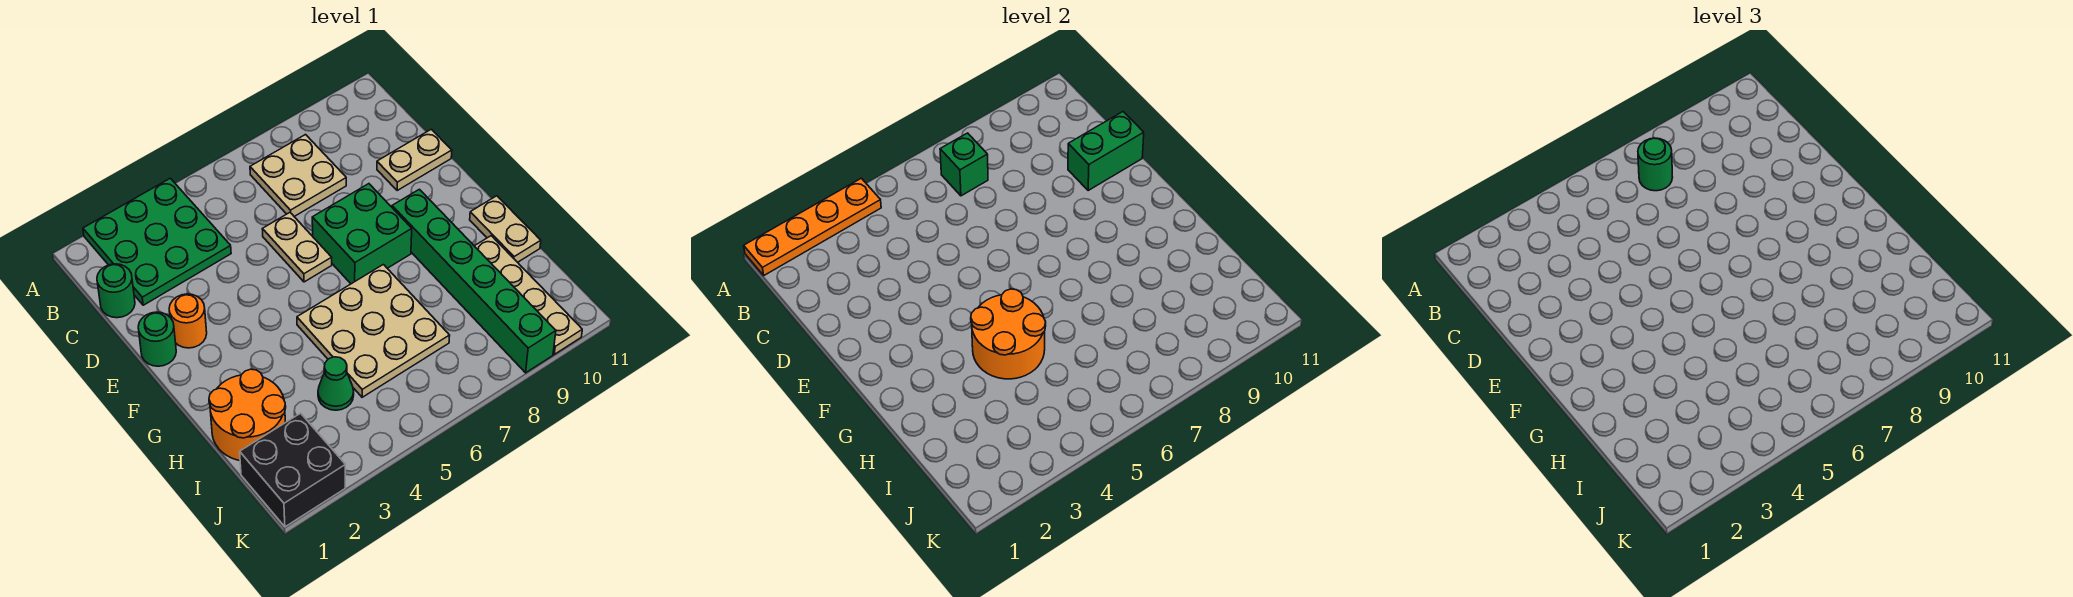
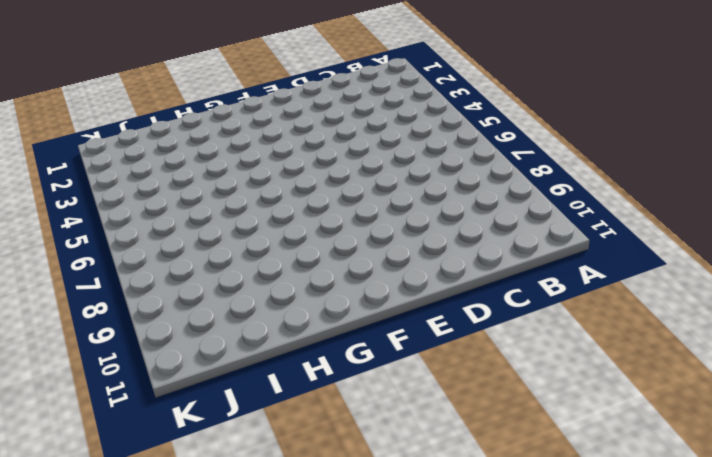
none -> green 3x3 plate [83,178,231,305]
none -> tan 2x2 plate [250,135,346,216]
none -> green 1x1 round brick [97,264,135,318]

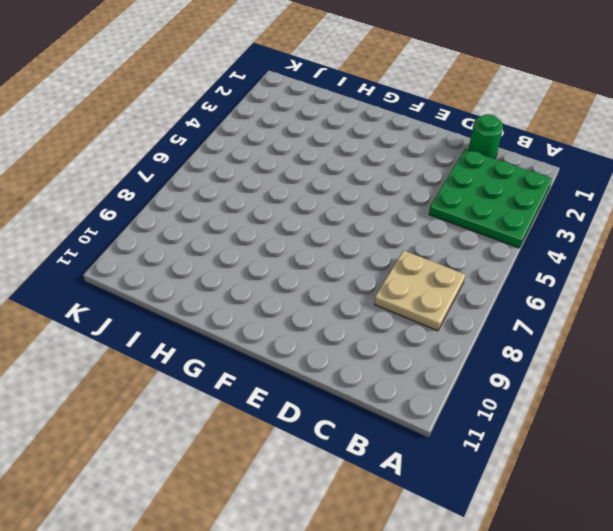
none -> tan 1x2 plate [262,213,332,282]
none -> tan 1x2 plate [377,129,452,190]
none -> green 1x1 round brick [138,312,176,366]

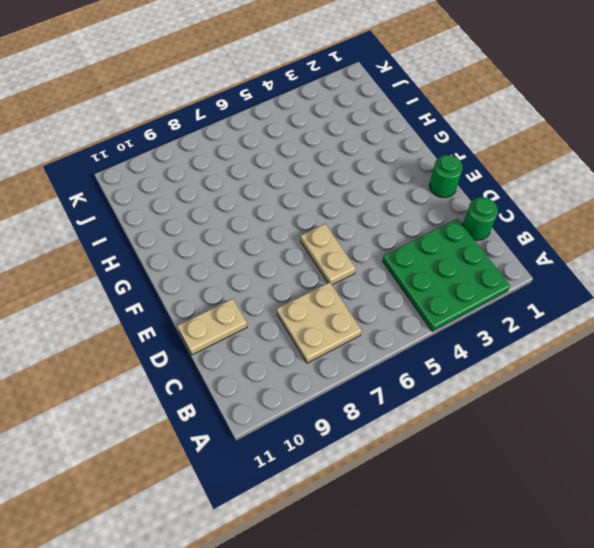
none -> orange 1x1 round brick [169,294,207,348]
none -> green 2x2 brick [312,184,412,284]
none -> green 1x6 brick [392,189,556,373]

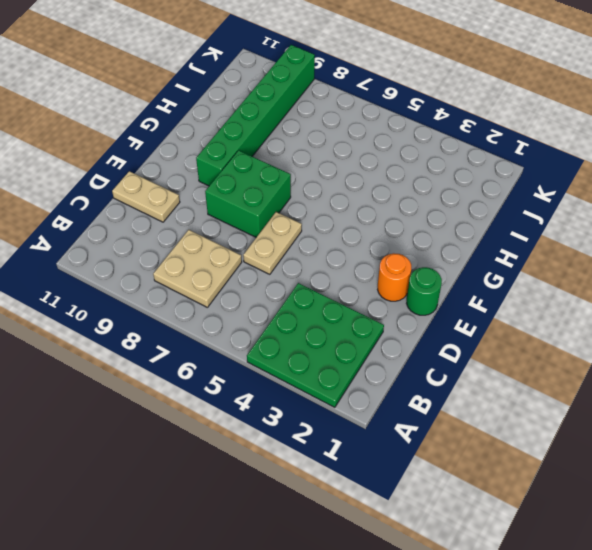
none -> green 1x1 round brick [97,264,135,318]
none -> tan 3x3 plate [297,265,450,397]
none -> tan 1x2 plate [470,196,541,262]

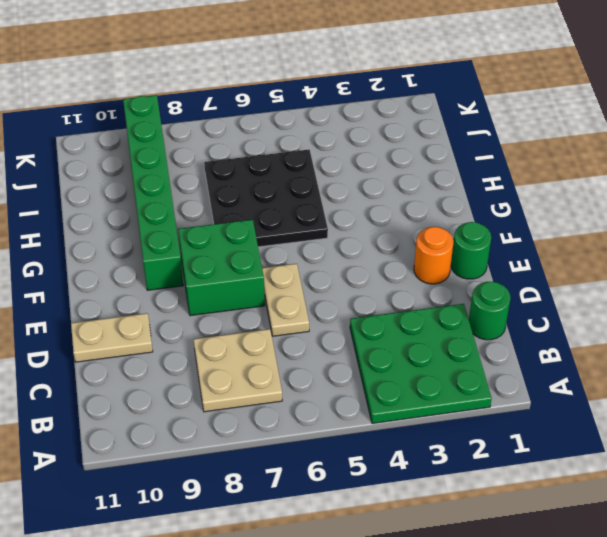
black 3x3 plate [204,150,328,247] -> tan 3x3 plate [297,265,450,397]
none -> tan 1x2 plate [470,196,541,262]
none -> orange 2x2 round brick [209,369,286,460]
none -> tan 1x4 plate [475,236,582,354]

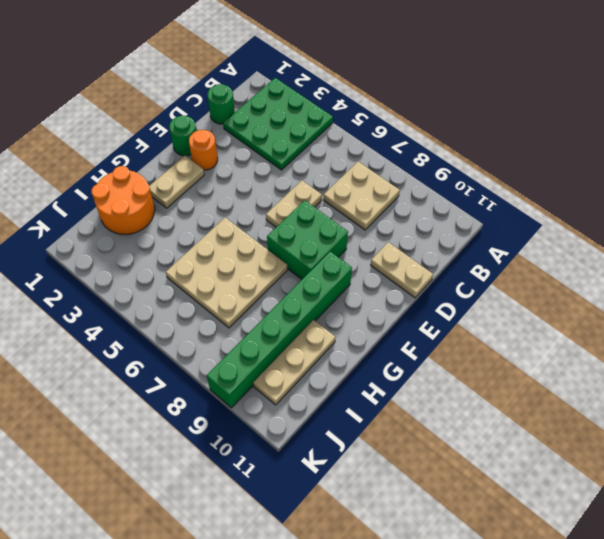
tan 1x2 plate [149,156,204,208] -> tan 1x2 plate moved to [470,196,541,262]
tan 1x3 plate [253,320,336,405] -> tan 1x4 plate [475,236,582,354]
none -> green 1x1 cone [318,357,354,410]
none -> black 2x2 brick [240,413,345,527]
none -> orange 1x4 plate [744,178,881,275]

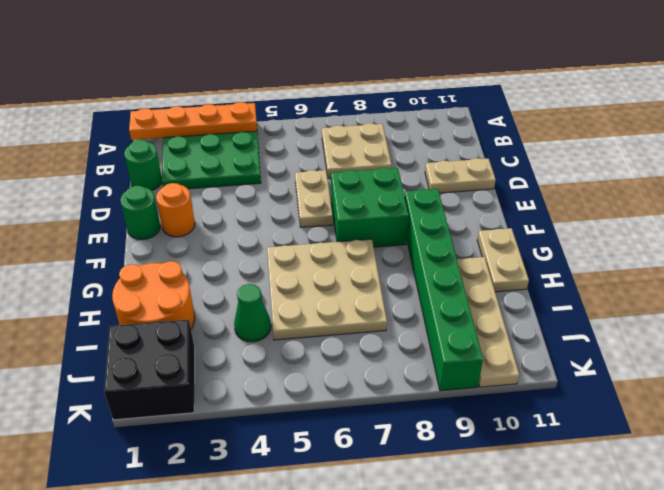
none -> green 1x1 brick [940,133,988,196]
none -> green 1x2 brick [1068,112,1144,190]
none -> orange 2x2 round brick [971,289,1046,379]

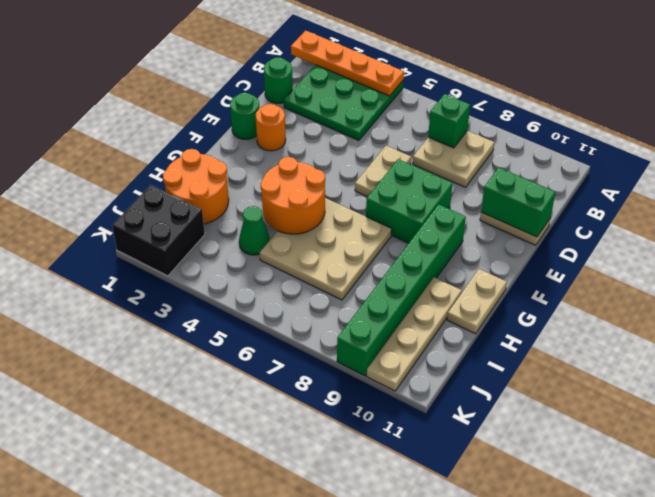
none -> green 1x1 round brick [1638,138,1672,191]

